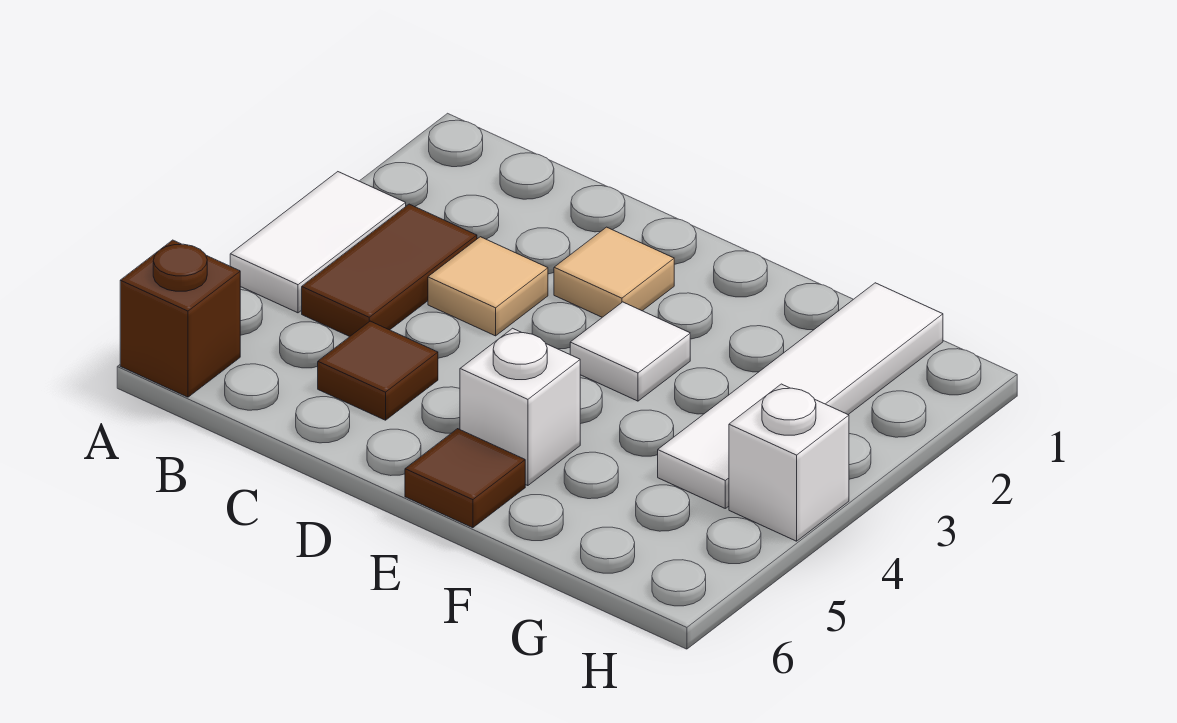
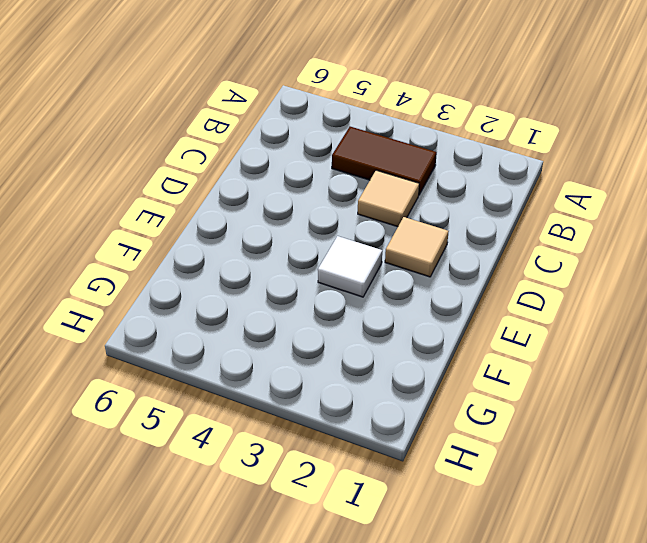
none -> white 1x2 tile [230,172,406,313]
none -> brown 1x1 brick [120,240,240,397]

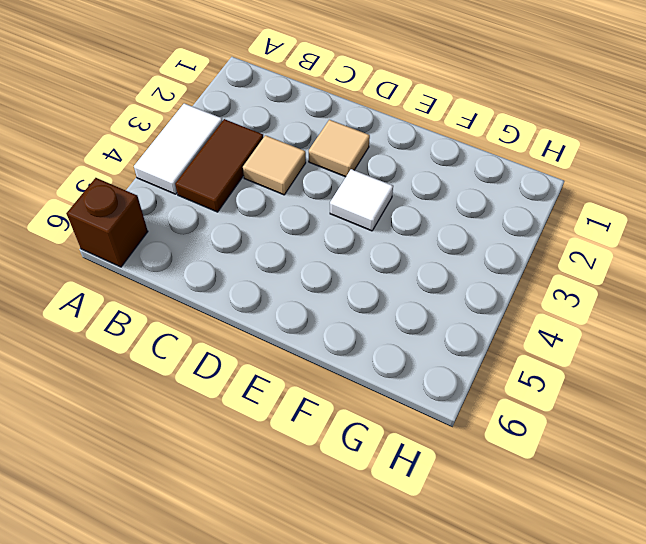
none -> brown 1x1 tile [318,321,438,420]
none -> white 1x1 brick [460,328,580,486]

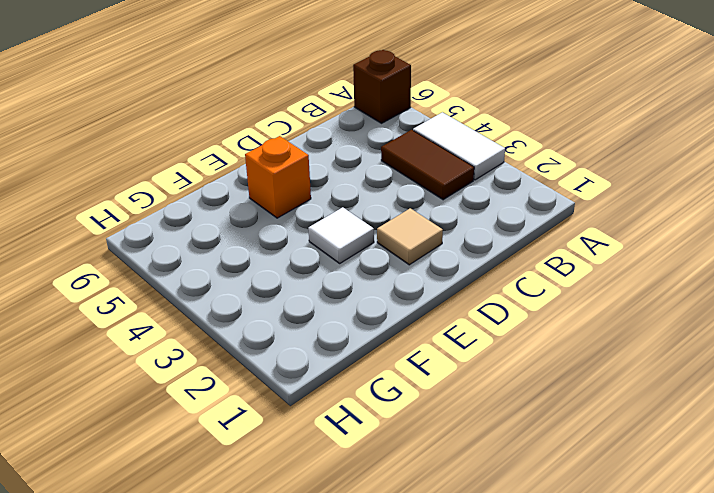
orange 1x1 brick [245,136,311,218] -> white 1x1 brick [460,328,580,486]
none -> tan 1x1 tile [428,237,548,336]
none -> brown 1x1 tile [318,321,438,420]

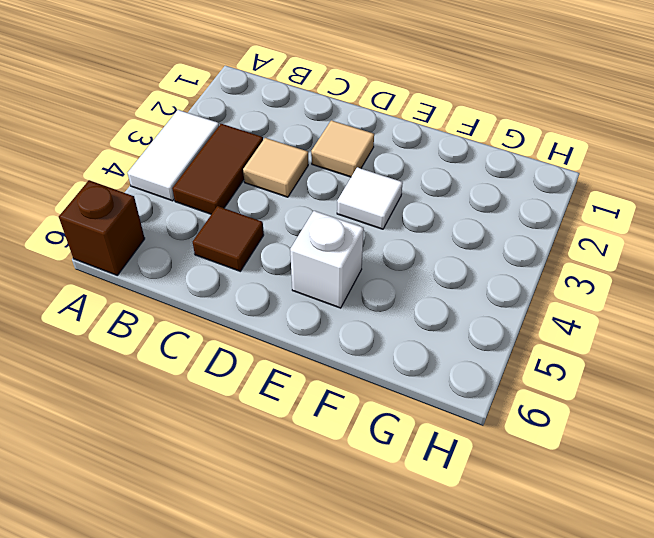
none -> brown 1x1 tile [405,429,525,528]
none -> white 1x4 tile [658,283,943,508]

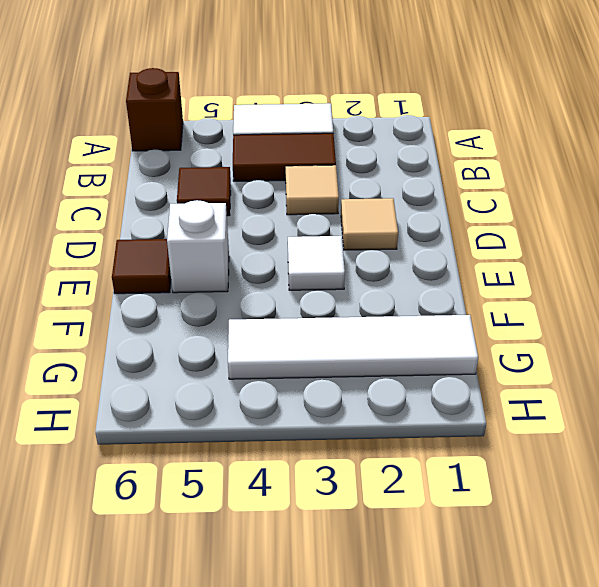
none -> white 1x1 brick [729,384,849,541]

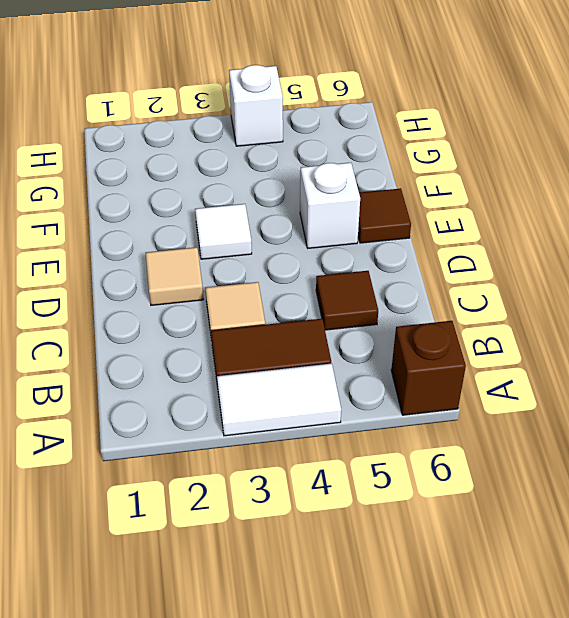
none -> white 1x4 tile [658,283,943,508]

